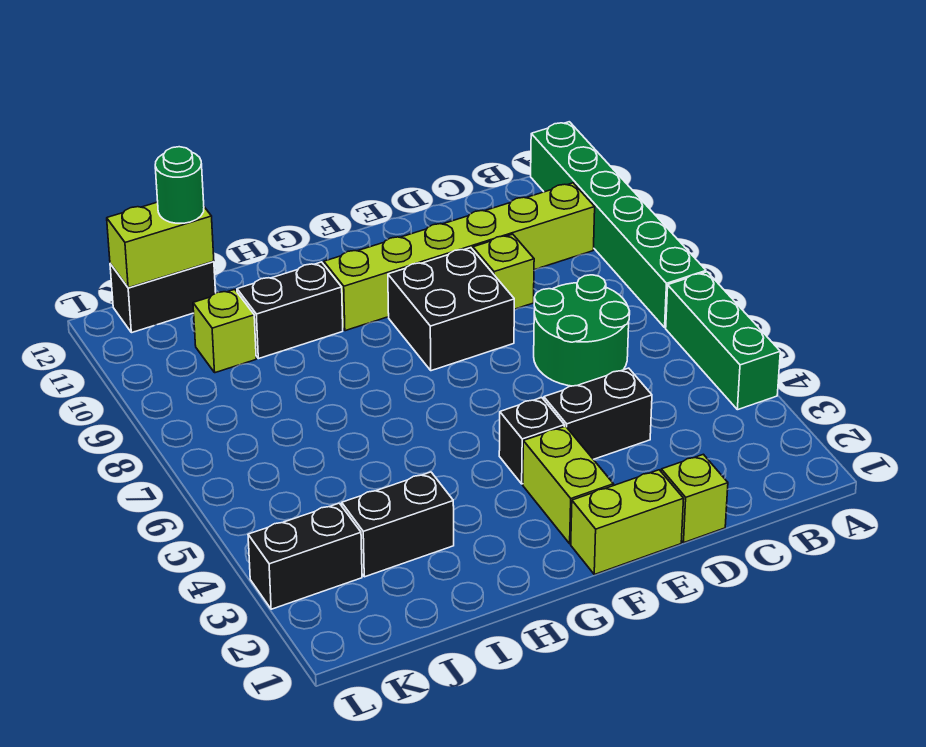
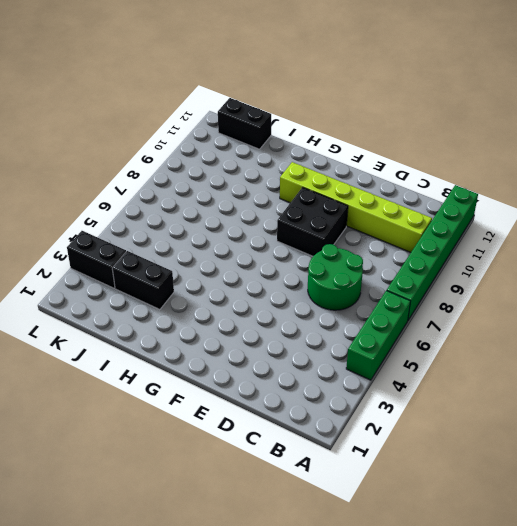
none -> lime 1x1 brick [661,454,728,543]
none -> black 1x2 brick [544,368,652,459]
none -> lime 1x1 brick [473,234,534,309]

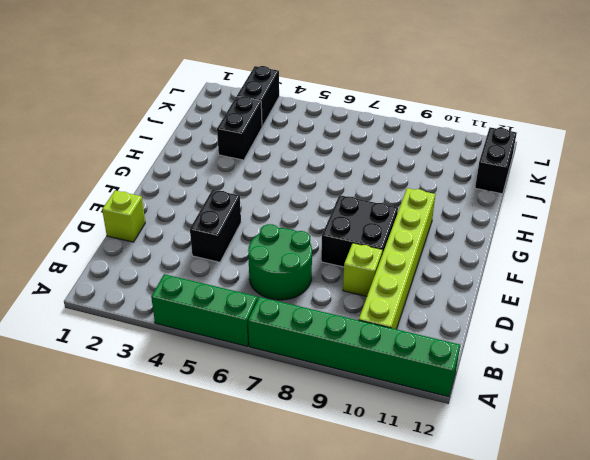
none -> lime 1x2 brick [571,470,684,574]
none -> lime 1x2 brick [523,426,614,544]
none -> black 1x1 brick [499,398,565,484]

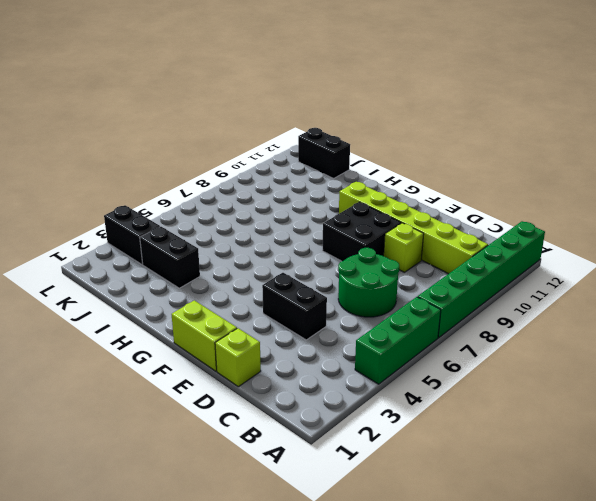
none -> lime 1x2 brick [523,426,614,544]
none -> black 1x1 brick [499,398,565,484]
none -> black 1x2 brick [237,262,343,359]

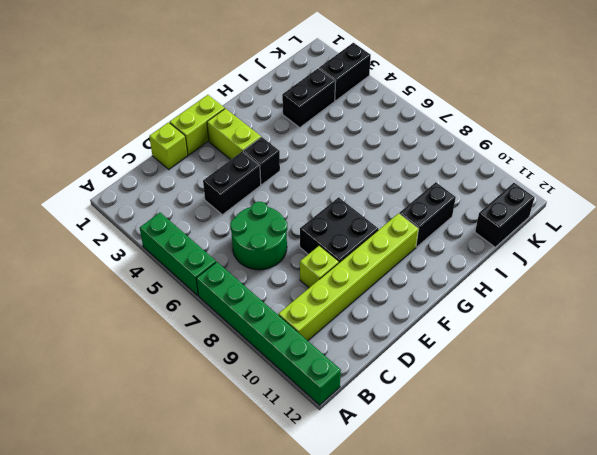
none -> lime 1x1 brick [193,289,256,373]
none -> lime 1x2 brick [107,202,214,288]
none -> green 1x1 round brick [155,147,204,223]

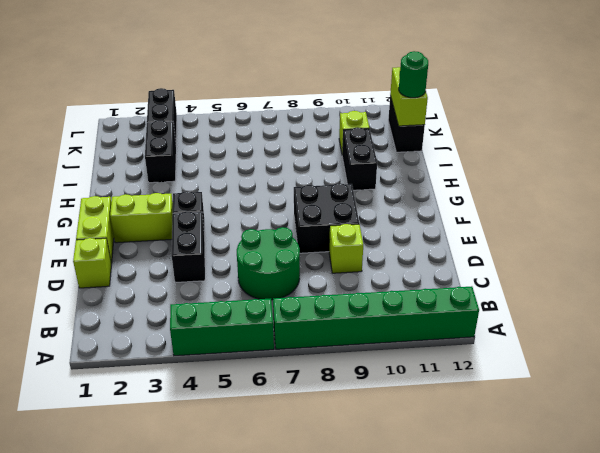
none -> lime 1x6 brick [324,183,595,331]

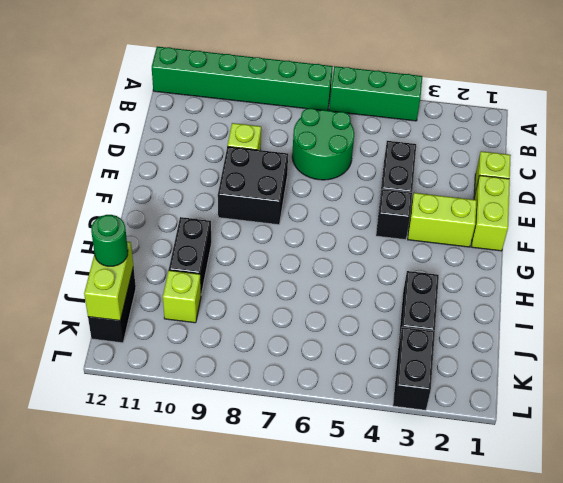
none -> lime 1x6 brick [324,183,595,331]

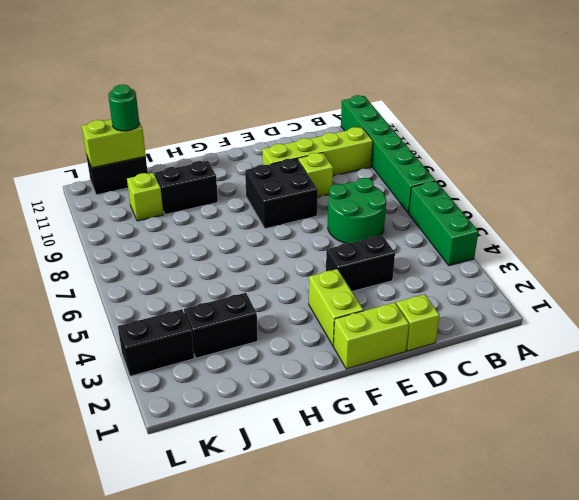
lime 1x4 brick [262,127,373,176] -> lime 1x6 brick [324,183,595,331]
none -> black 1x1 brick [499,398,565,484]

